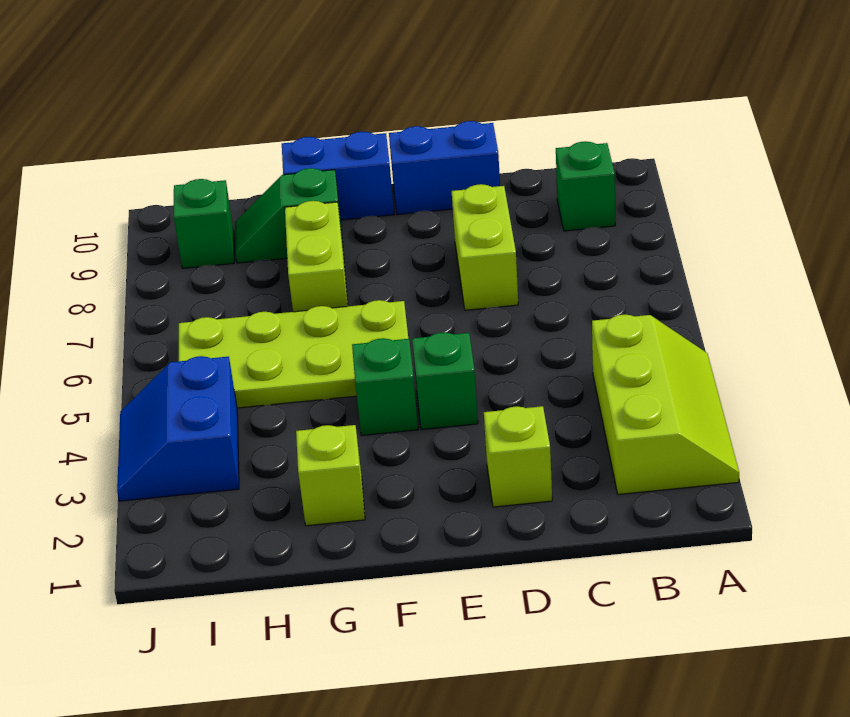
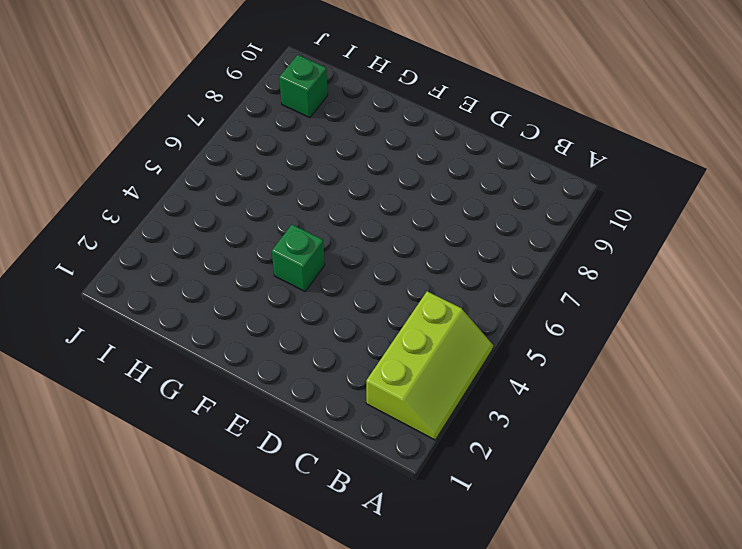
none -> green 1x1 brick [556,141,615,231]
none -> lime 1x1 brick [484,406,552,507]
none -> lime 1x2 brick [452,184,518,310]

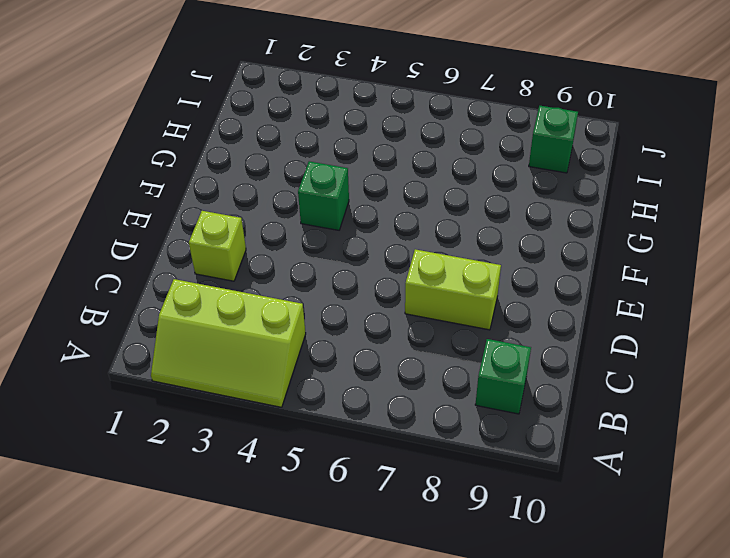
none -> blue 1x2 brick [389,121,500,214]
none -> green 1x1 brick [412,332,478,430]
none -> lime 2x4 plate [179,300,408,408]

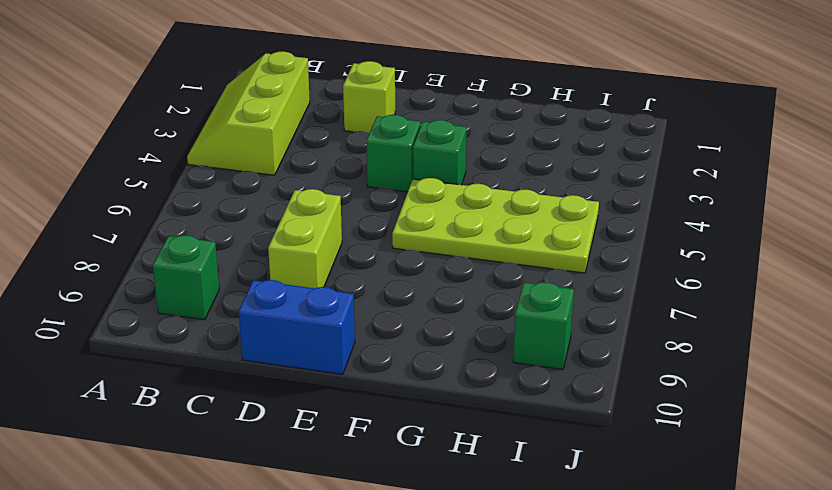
none -> blue 1x2 brick [282,132,394,220]
none -> lime 1x1 brick [296,425,365,526]
none -> lime 1x2 brick [285,201,348,312]

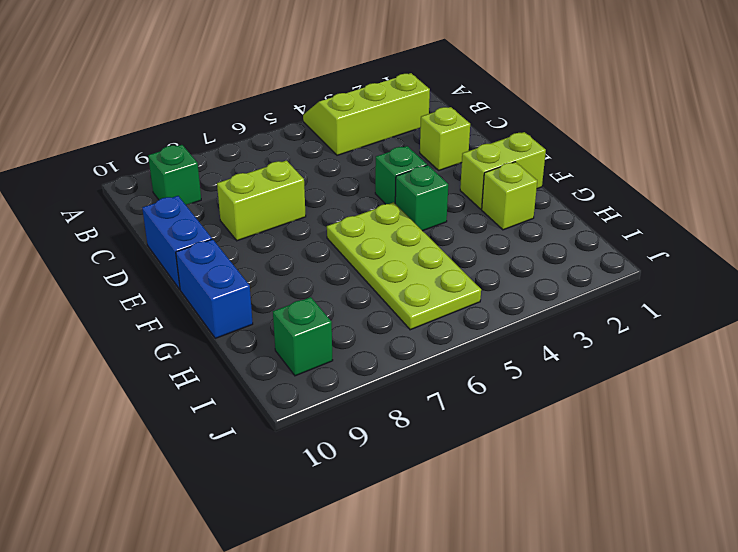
lime 1x2 brick [460,132,546,209] -> lime 1x2 brick moved to [285,201,348,312]
none -> green 1x2 slope [235,168,343,263]
none -> blue 2x2 slope [117,356,239,501]

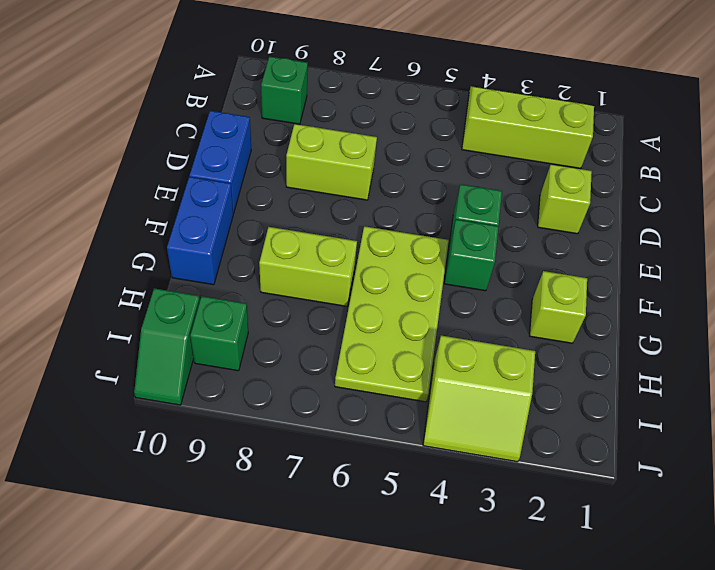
lime 2x2 slope [423,336,535,462] -> blue 2x2 slope [117,356,239,501]
green 1x2 slope [134,288,200,405] -> green 1x2 slope moved to [235,168,343,263]

